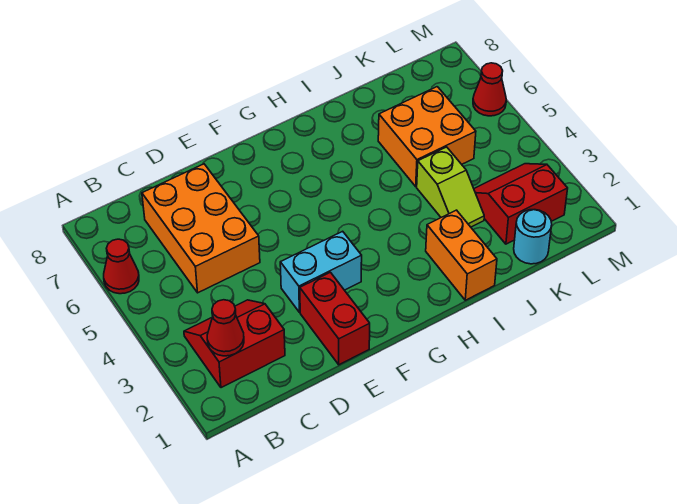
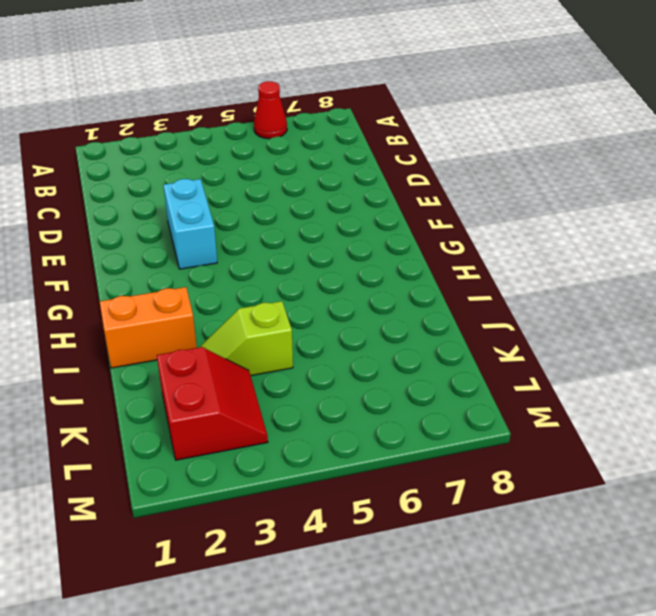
none -> red 2x2 slope [184,300,285,388]
none -> orange 2x3 brick [142,164,260,293]
none -> red 1x2 brick [300,272,370,365]

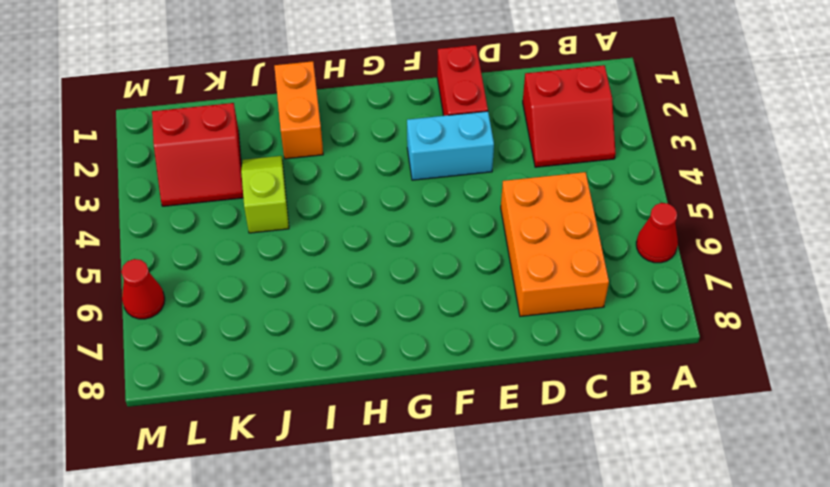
none -> orange 2x2 brick [378,87,476,187]
none -> cyan 1x1 round brick [514,210,552,264]
none -> red 1x1 cone [207,300,244,356]

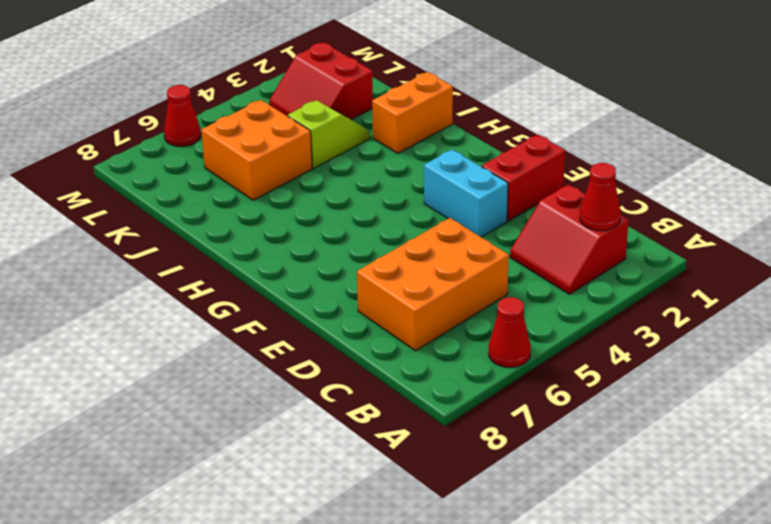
none -> cyan 1x1 round brick [514,210,552,264]

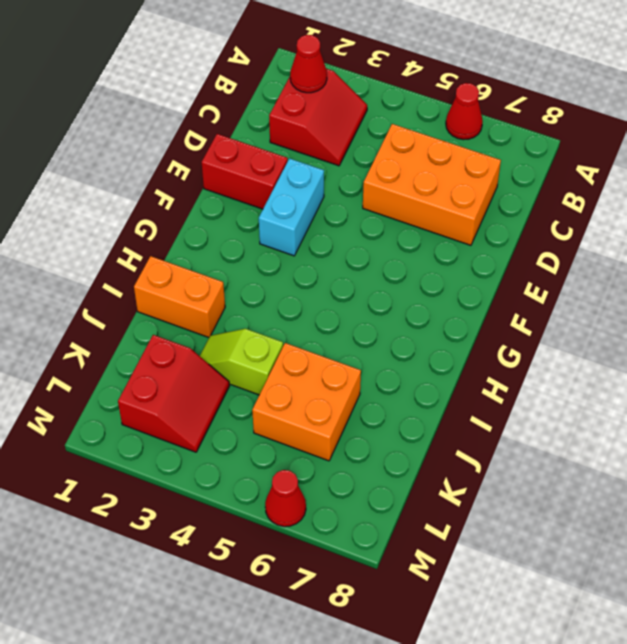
none -> cyan 1x1 round brick [514,210,552,264]

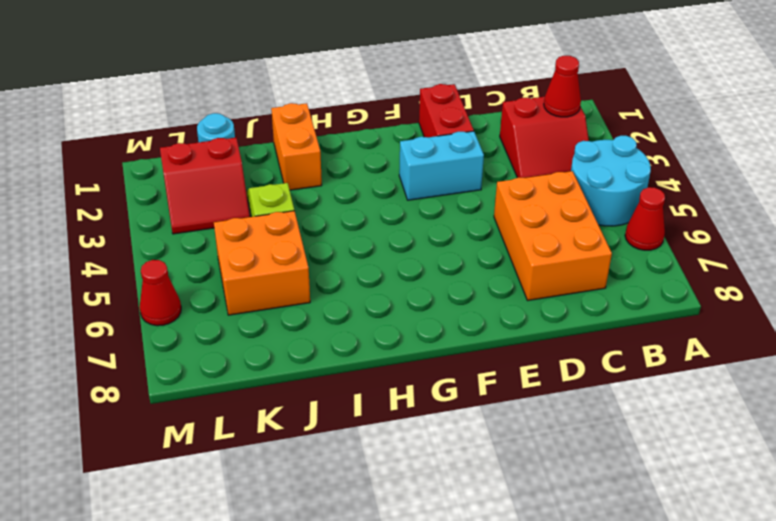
cyan 2x2 round brick [571,136,651,226] -> none

